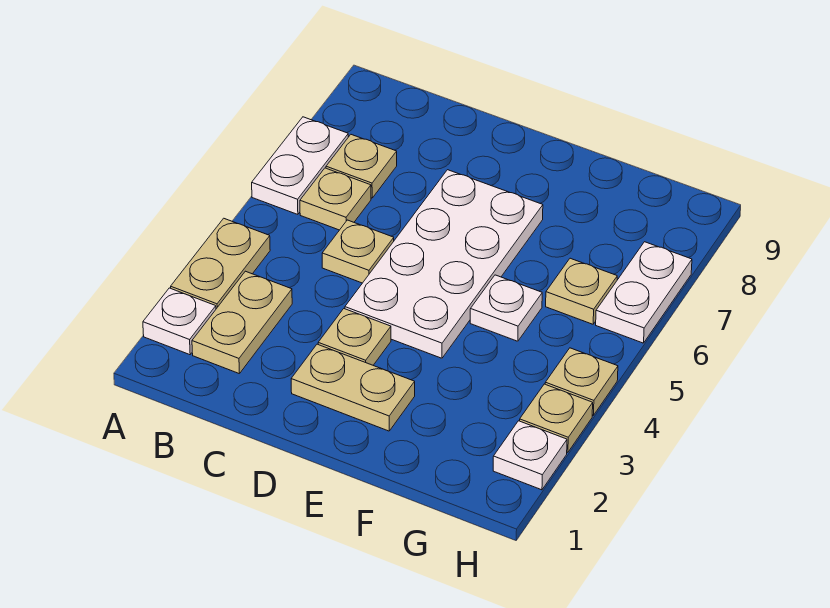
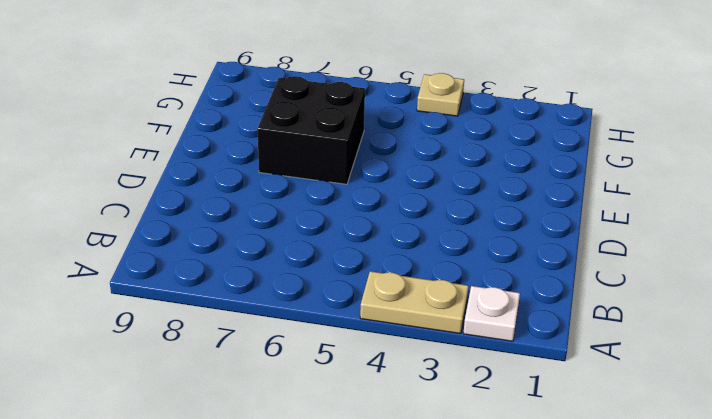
black 2x2 brick [258,76,365,184] -> white 2x4 plate [345,170,543,358]
none -> white 1x2 plate [252,117,348,214]
none -> tan 1x2 plate [192,271,292,374]
none -> tan 1x1 plate [300,168,371,230]

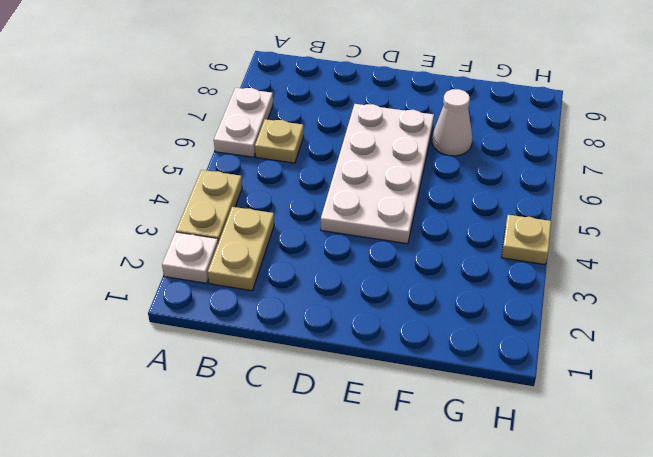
white 1x1 cone [432,89,472,156] -> none
none -> tan 1x1 plate [326,135,397,198]
none -> tan 1x1 plate [322,220,394,283]
none -> tan 1x2 plate [291,344,415,431]

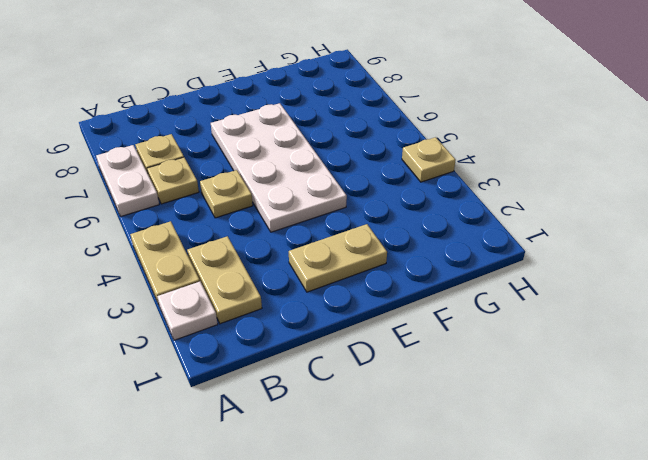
none -> tan 1x1 plate [318,309,391,365]
none -> white 1x1 plate [470,275,542,341]
none -> tan 1x1 plate [546,258,617,324]

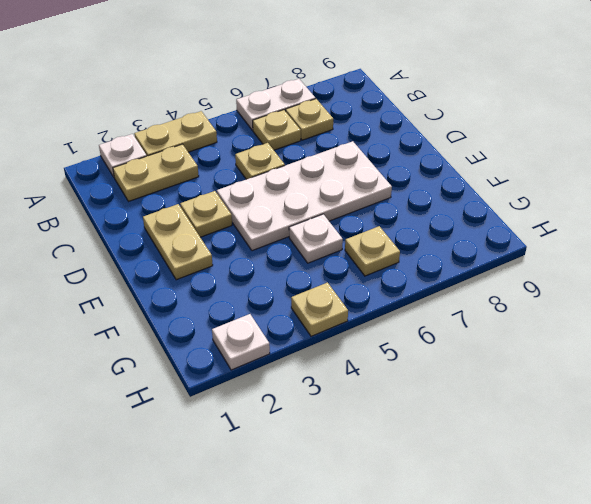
none -> tan 1x1 plate [520,384,593,452]
none -> white 1x2 plate [596,242,692,343]

